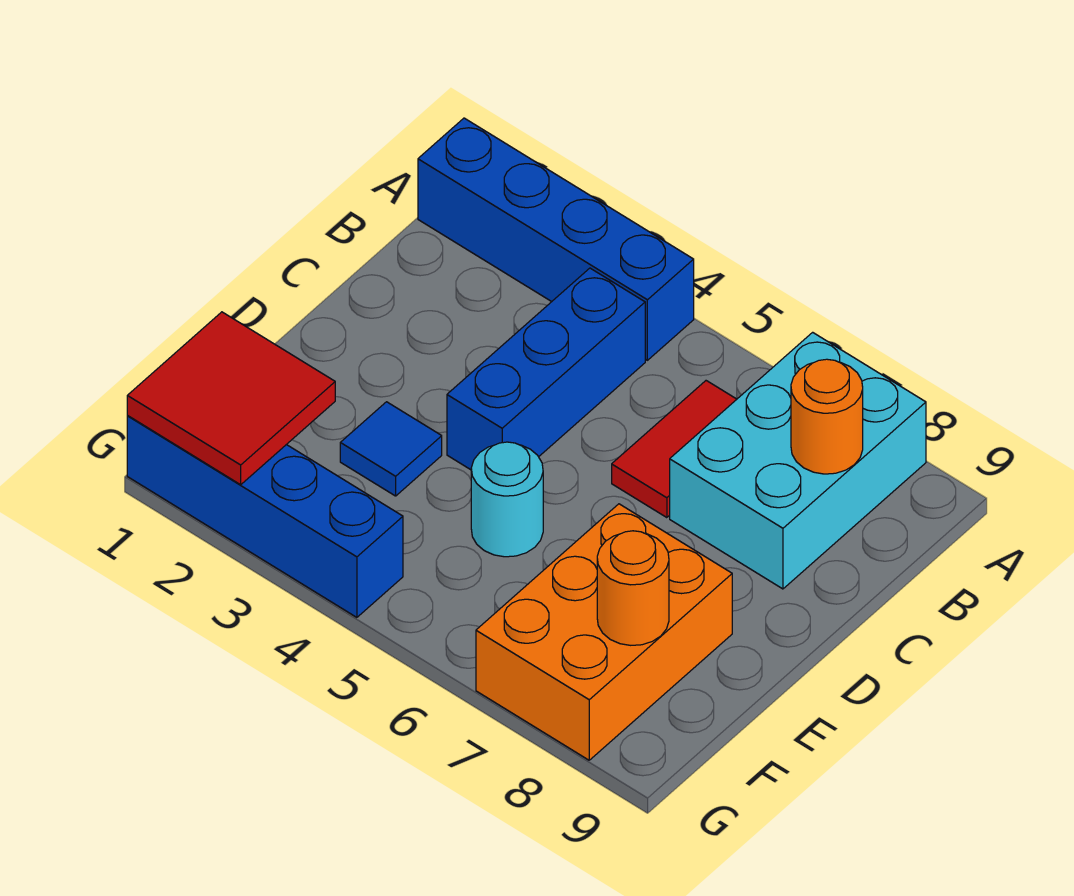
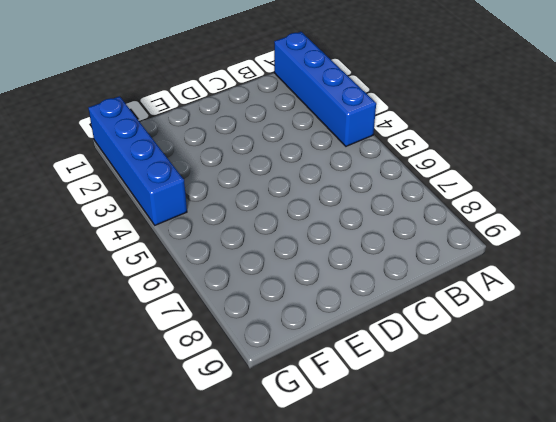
none -> cyan 2x3 brick [670,332,926,589]
none -> blue 1x3 brick [447,268,645,470]

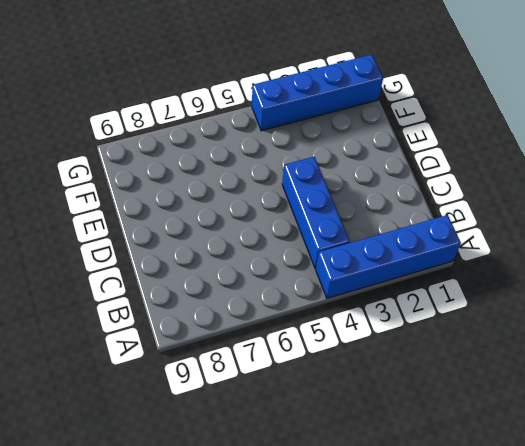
none -> cyan 2x3 brick [670,332,926,589]
none -> red 1x2 tile [612,381,737,518]

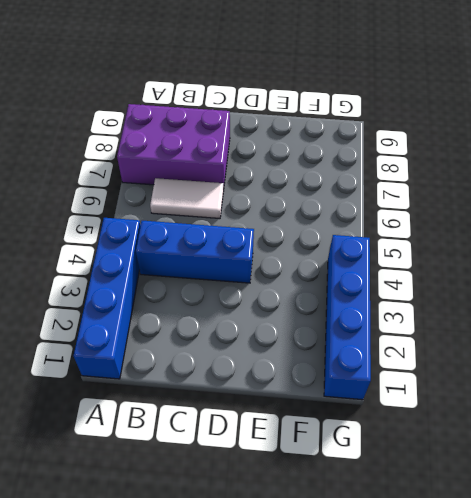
purple 2x3 brick [117,104,230,189] -> cyan 2x3 brick [670,332,926,589]
white 1x2 tile [150,178,224,219] -> red 1x2 tile [612,381,737,518]
none -> blue 1x1 tile [340,402,442,496]
none -> cyan 1x1 round brick [471,442,543,557]

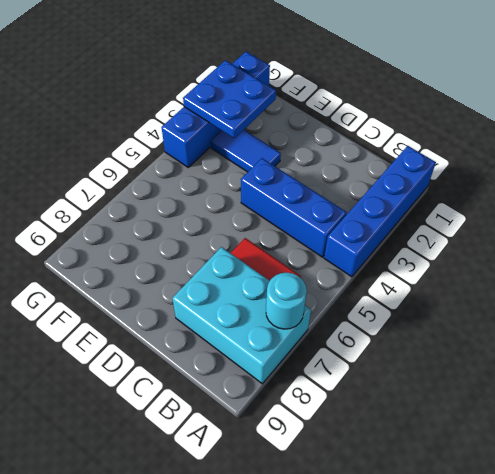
cyan 1x1 round brick [266,273,307,329] -> cyan 1x1 round brick moved to [471,442,543,557]
blue 1x2 tile [211,130,281,172] -> blue 1x1 tile [340,402,442,496]
blue 2x2 plate [183,60,276,138] -> red 2x2 tile [127,312,335,485]
none -> orange 2x3 brick [476,504,732,760]
none -> orange 1x1 round brick [791,359,863,474]

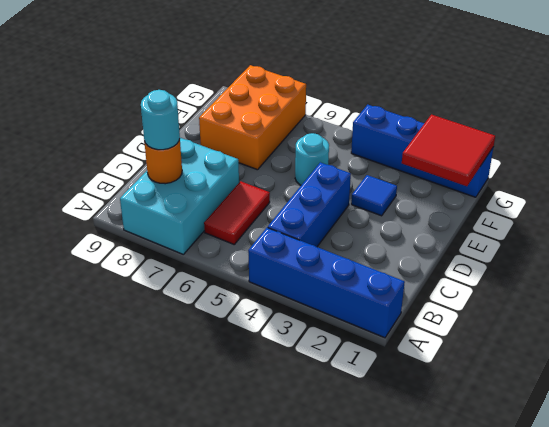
cyan 1x1 round brick [141,90,180,150] -> none
none -> orange 1x1 round brick [597,531,669,645]

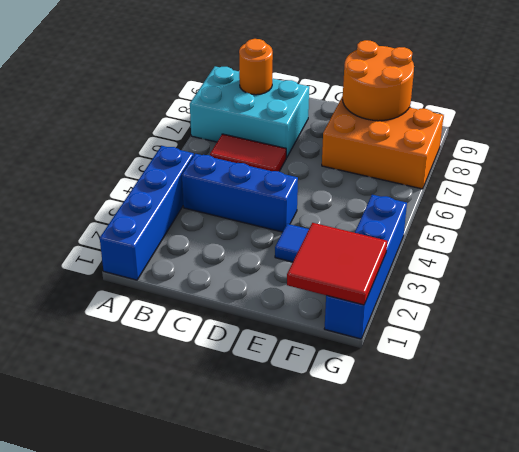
orange 2x2 round brick [343,40,414,121] -> orange 1x1 round brick [597,531,669,645]
none -> cyan 1x1 round brick [471,442,543,557]

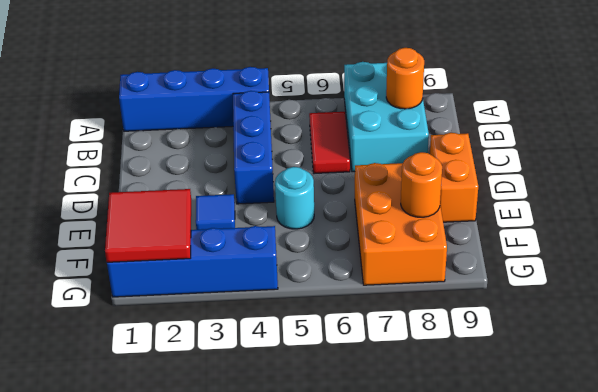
orange 1x2 brick [430,133,478,222] -> none

